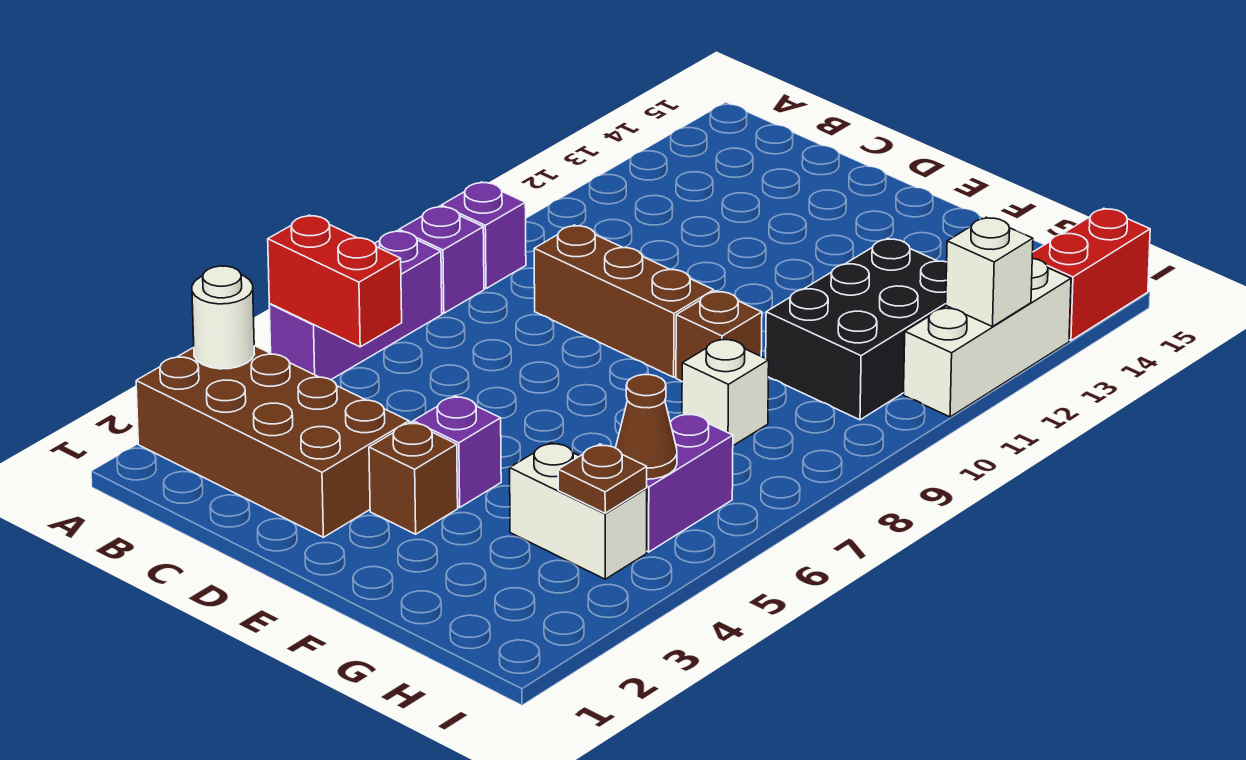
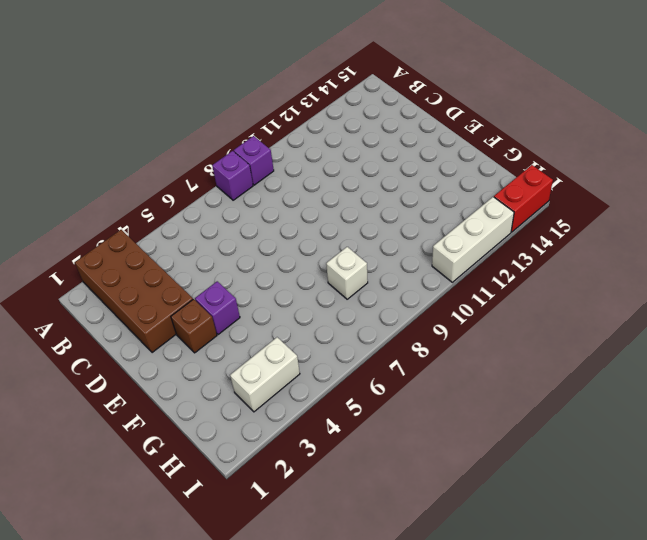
white 1x2 brick [230,337,300,412] -> white 1x2 brick turned to [510,442,647,579]
none -> purple 1x3 brick [269,231,442,380]
none -> brown 1x3 brick [534,225,714,377]
none -> brown 1x1 brick [676,291,762,381]

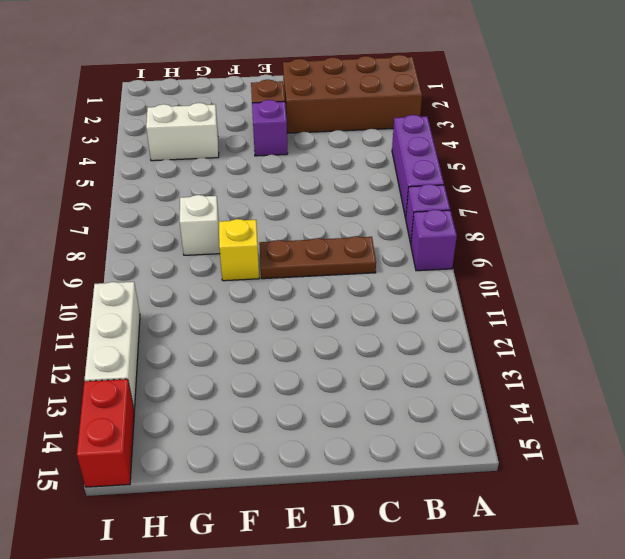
brown 1x3 plate [259,236,376,279] -> brown 1x3 brick [534,225,714,377]
yellow 1x1 brick [219,219,259,281] -> brown 1x1 brick [676,291,762,381]
none -> black 2x3 brick [766,238,947,420]
none -> purple 1x2 brick [646,413,733,552]
none -> white 1x1 round brick [192,266,254,369]

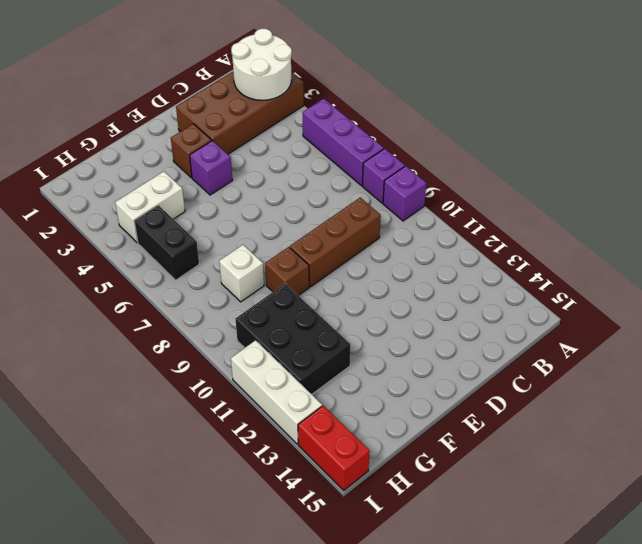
white 2x2 round brick [231,29,292,100] -> white 1x1 round brick [192,266,254,369]
black 1x2 brick [134,205,199,280] -> purple 1x2 brick [646,413,733,552]
none -> red 1x2 brick [268,215,402,347]
none -> brown 1x1 plate [558,444,647,513]
none -> brown 1x1 cone [616,375,677,479]

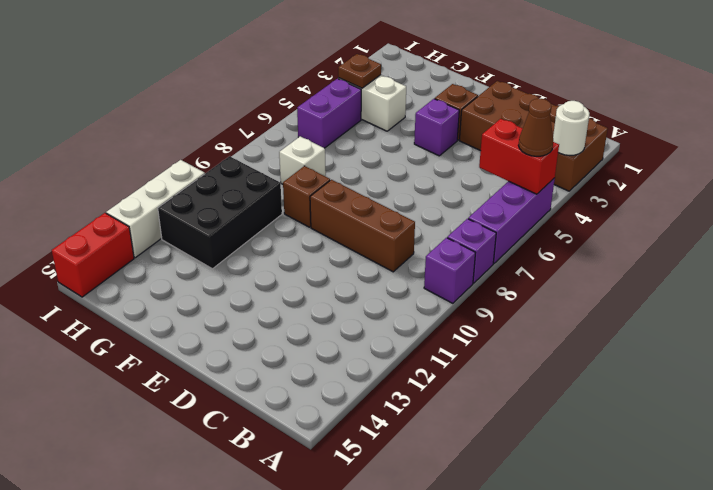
brown 1x1 cone [518,99,553,156] -> brown 1x1 cone moved to [616,375,677,479]
none -> white 1x1 brick [946,217,1033,327]

